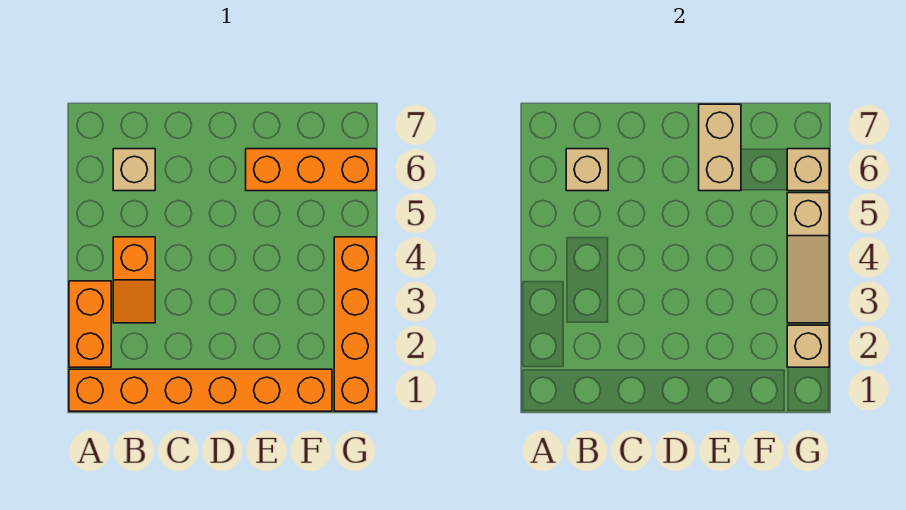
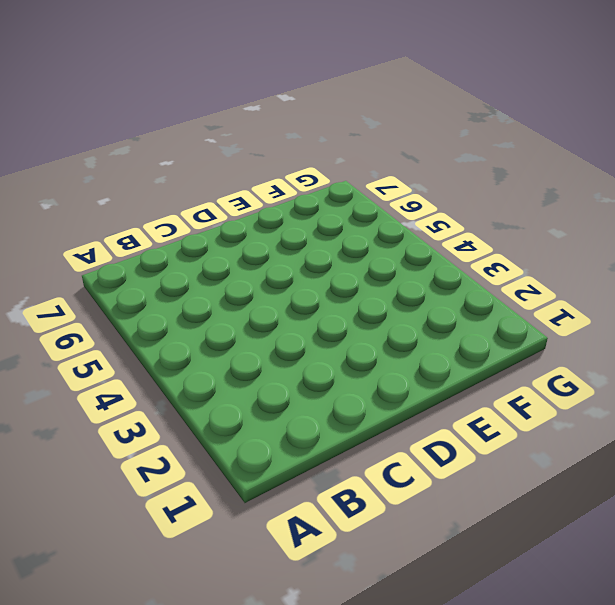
none -> orange 1x6 brick [69,369,332,411]
none -> orange 1x2 brick [69,281,111,367]

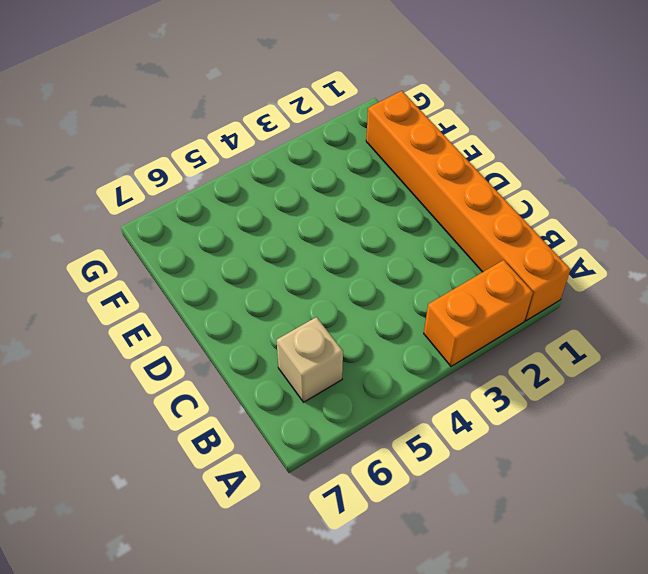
none -> orange 1x2 slope [113,237,155,323]
none -> orange 1x3 brick [246,149,376,191]

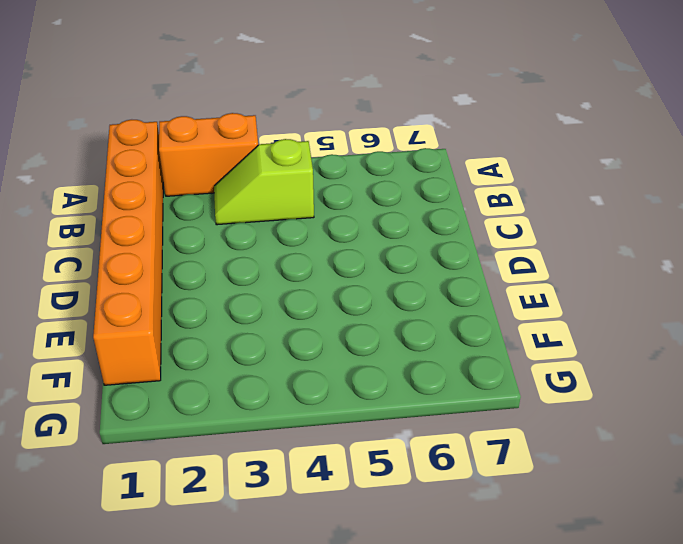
lime 1x2 slope [214,139,314,225] -> orange 1x2 slope [113,237,155,323]
none -> tan 1x1 brick [113,149,155,191]
none -> orange 1x3 brick [246,149,376,191]

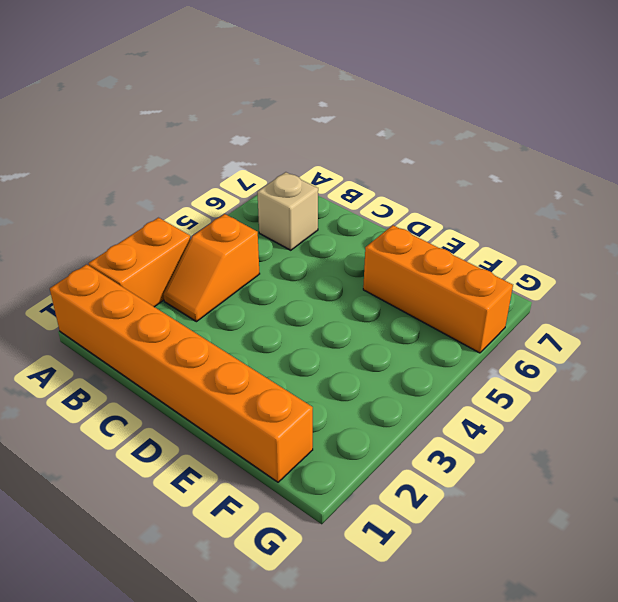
none -> orange 1x4 brick [334,237,376,411]
none -> tan 1x1 brick [566,149,608,191]

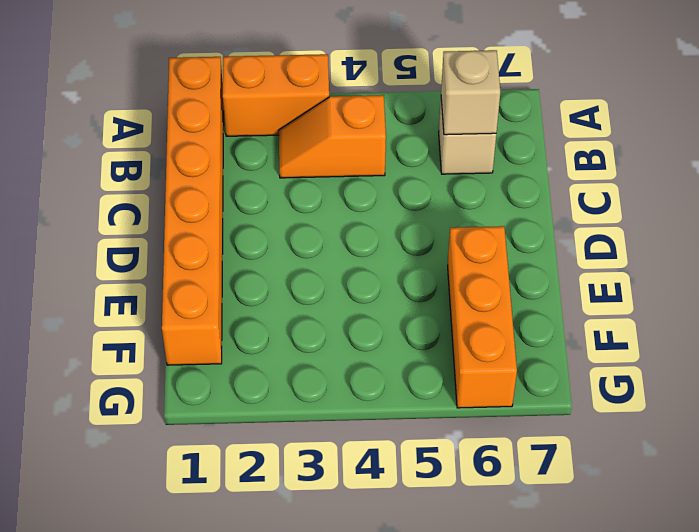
none -> orange 1x4 brick [334,237,376,411]
none -> tan 1x2 brick [699,104,741,191]

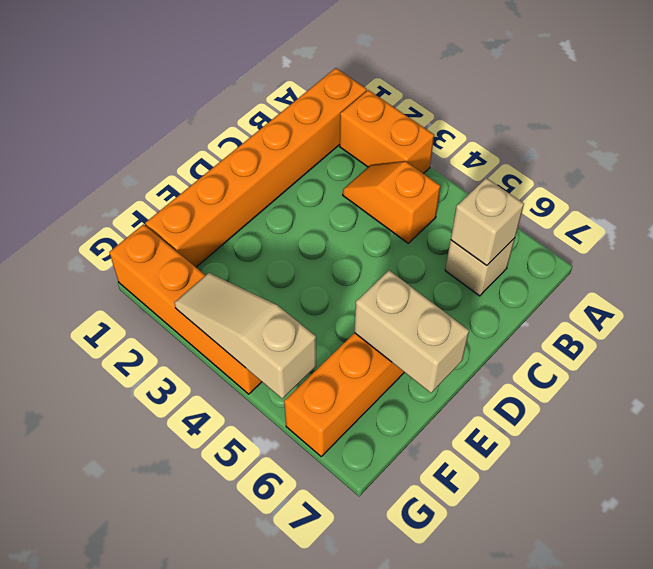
none -> tan 1x1 brick [787,325,829,367]
none -> tan 1x1 brick [787,149,829,191]

